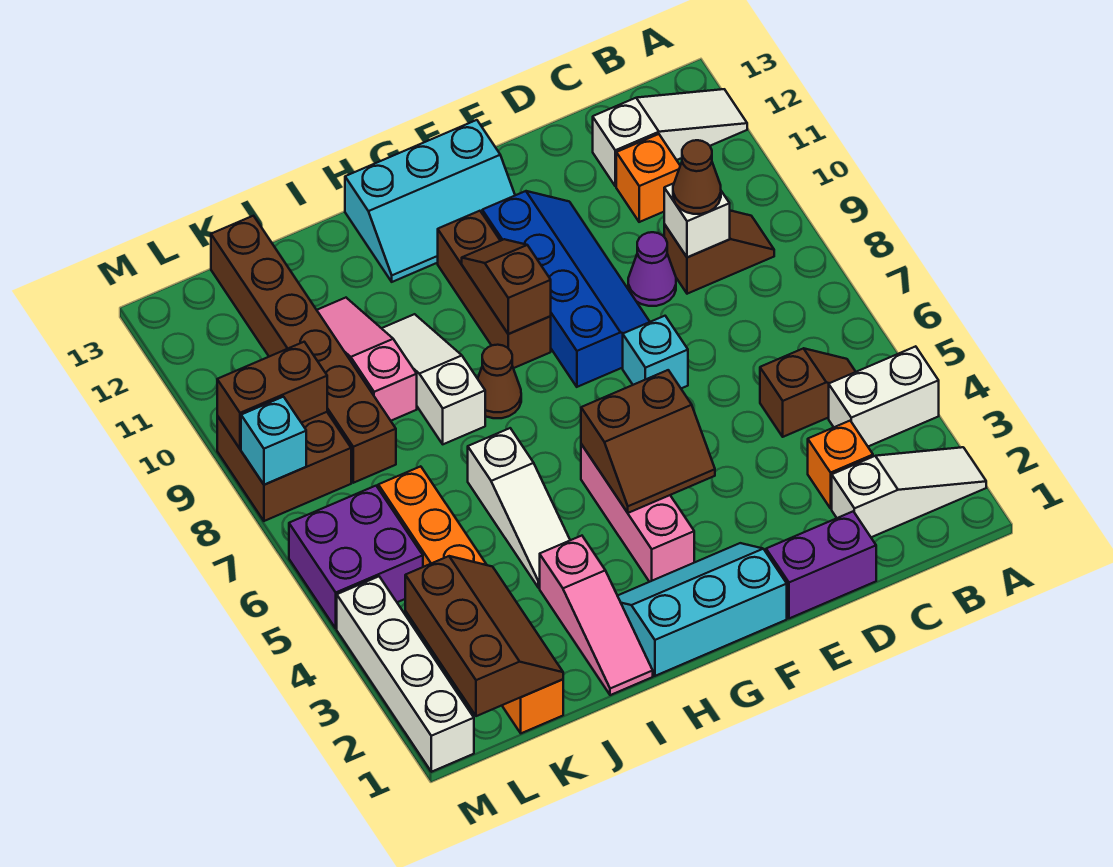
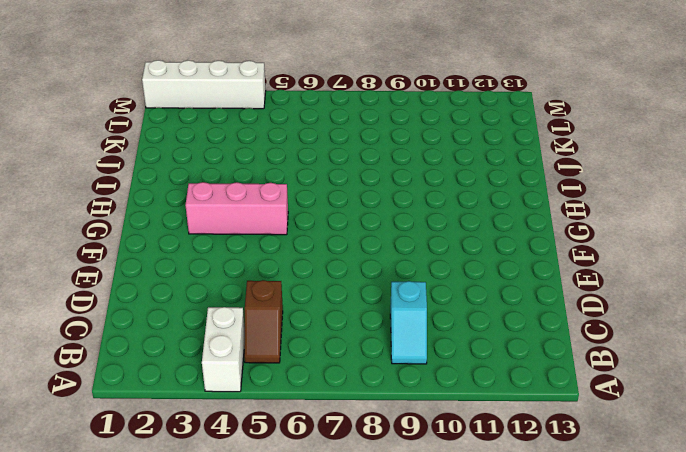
cyan 1x2 slope [390,281,427,364] -> brown 1x2 slope [664,211,774,294]
none -> white 1x3 slope [832,447,986,537]
none -> white 1x3 slope [593,89,747,186]
none -> orange 1x1 brick [808,421,873,508]
none -> orange 1x1 brick [616,134,680,222]

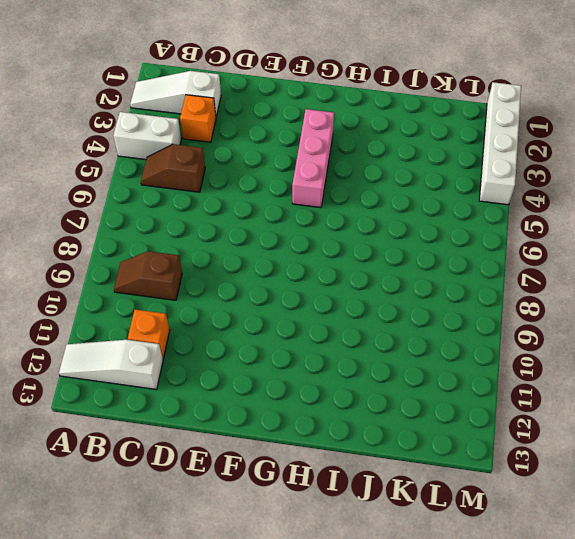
none -> purple 1x2 brick [766,511,876,618]
none -> purple 1x1 cone [628,232,676,306]
none -> cyan 1x1 brick [623,316,688,388]
none -> blue 2x4 slope [482,191,650,387]

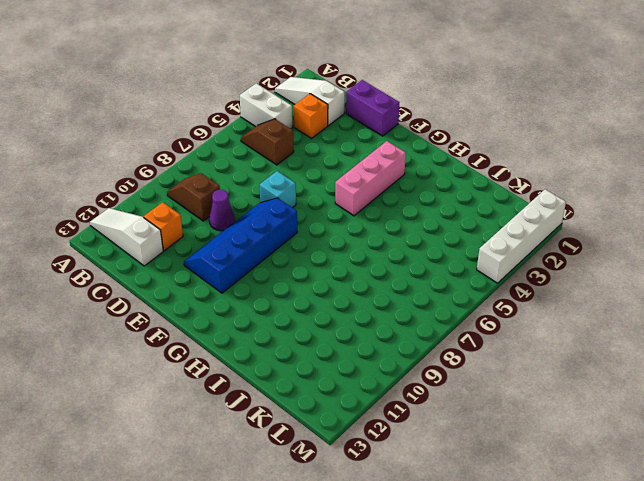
none -> cyan 2x3 slope [618,543,787,676]
none -> cyan 2x3 slope [345,120,515,282]
none -> brown 1x3 brick [438,211,551,368]
none -> brown 1x1 cone [478,345,521,418]

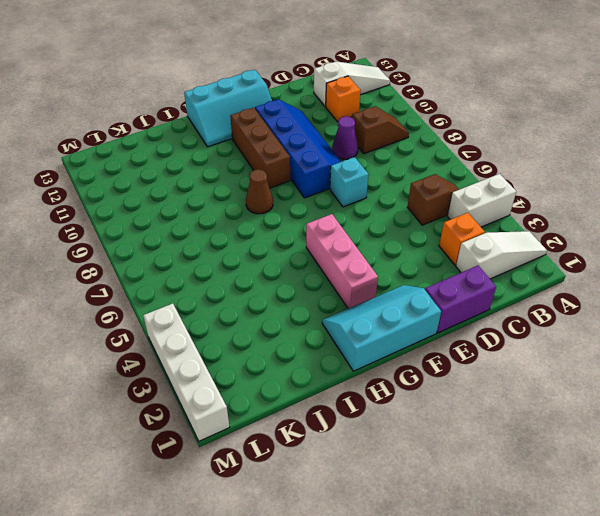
none -> pink 1x3 slope [540,536,653,695]
none -> white 1x3 slope [468,428,570,588]
none -> white 1x3 slope [382,314,485,444]
none -> pink 1x3 slope [317,298,417,421]

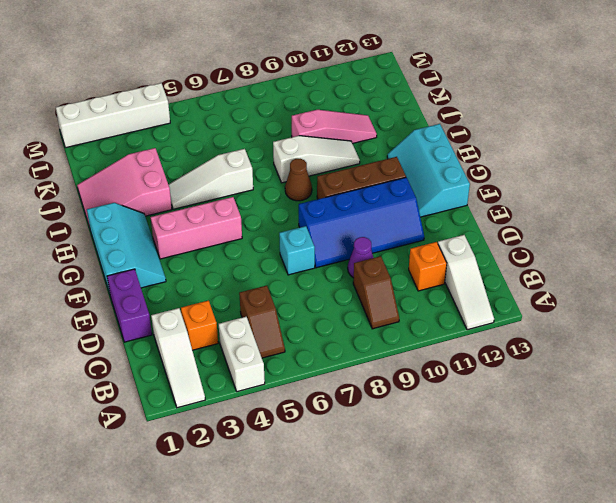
pink 2x3 slope [77,148,172,227] -> pink 1x3 slope [540,536,653,695]
none -> orange 1x6 brick [378,466,563,733]
none -> brown 1x6 brick [211,216,396,483]
none -> purple 2x2 brick [289,486,423,628]
none -> brown 2x2 brick [217,412,351,521]

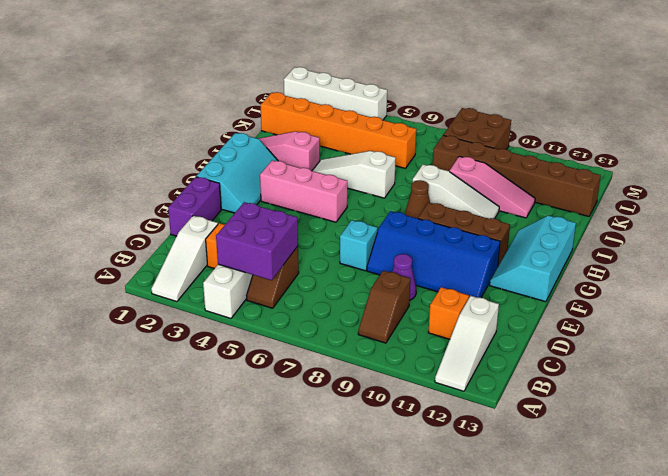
purple 2x2 brick [216,202,298,280] -> purple 2x2 brick moved to [289,486,423,628]
none -> white 1x1 brick [664,183,730,257]
none -> brown 2x2 slope [581,370,715,513]
none -> brown 1x2 slope [462,239,551,334]
none -> brown 2x3 slope [405,556,563,716]

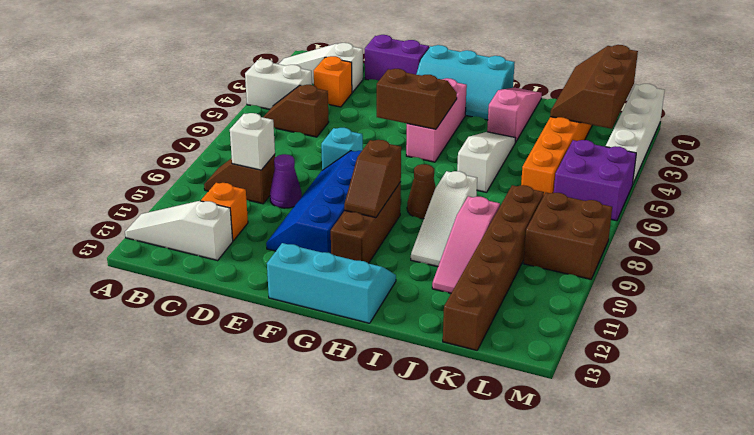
none -> brown 1x2 brick [217,342,327,449]
none -> cyan 1x1 brick [241,397,306,485]
none -> brown 1x1 cone [673,140,721,214]

